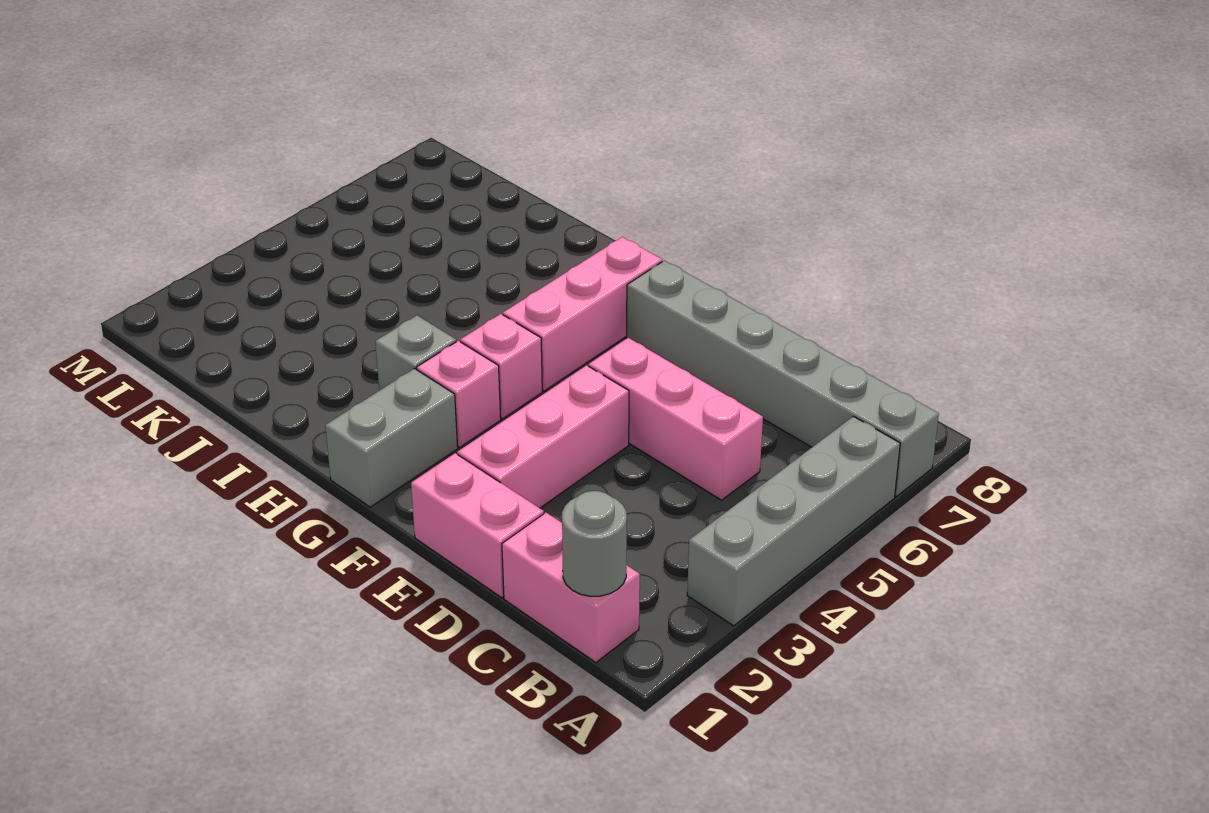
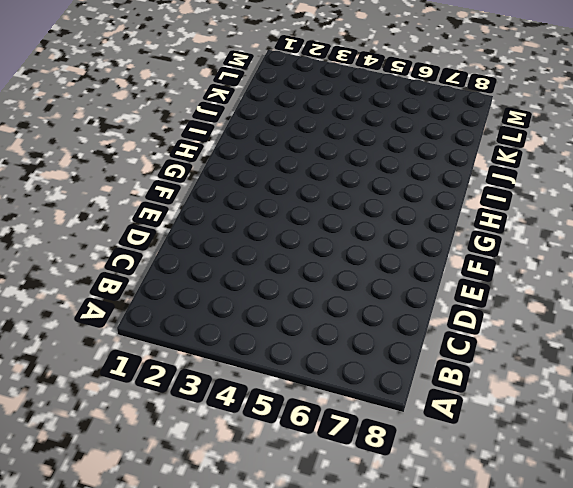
none -> grey 1x4 brick [687,416,900,626]
none -> grey 1x6 brick [627,260,939,497]
none -> pink 1x2 brick [502,513,640,663]

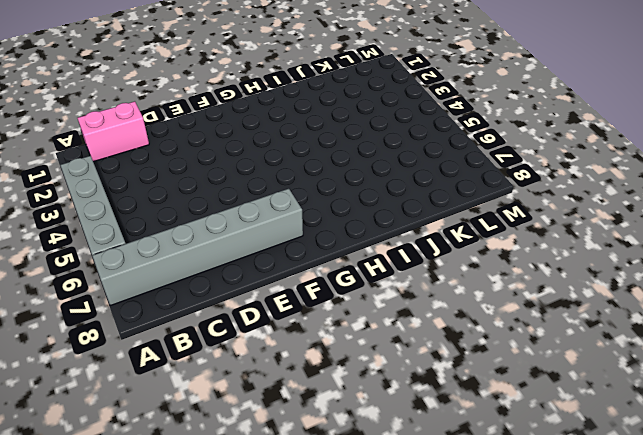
none -> pink 1x3 brick [589,338,763,500]
none -> pink 1x2 brick [411,453,544,598]
none -> pink 1x3 brick [457,365,629,508]

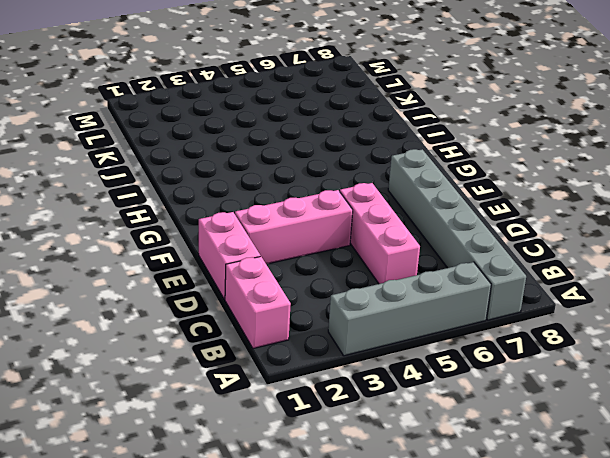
none -> grey 1x2 brick [325,368,458,507]
none -> pink 1x1 brick [417,341,501,447]
none -> pink 1x1 brick [460,314,542,419]

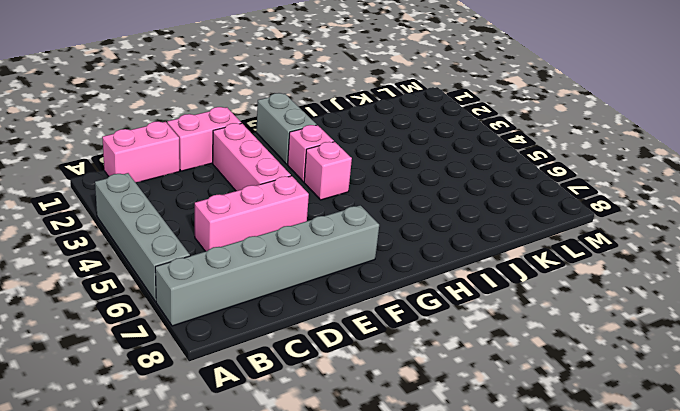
none -> pink 1x3 brick [503,237,662,391]
none -> grey 1x1 brick [375,315,456,390]
none -> grey 1x1 round brick [562,491,627,596]

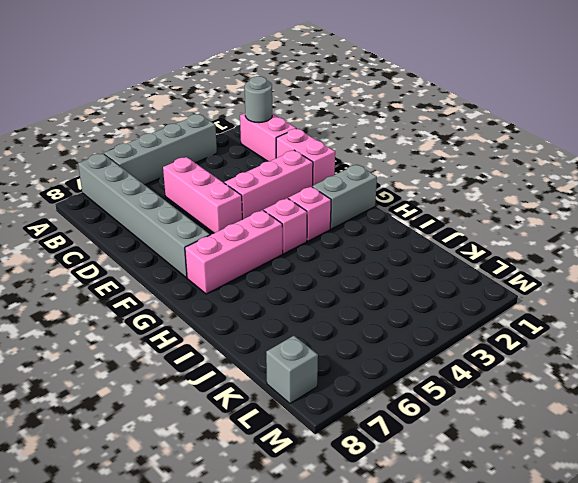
grey 1x1 brick [266,336,318,403] -> grey 1x1 brick moved to [375,315,456,390]

